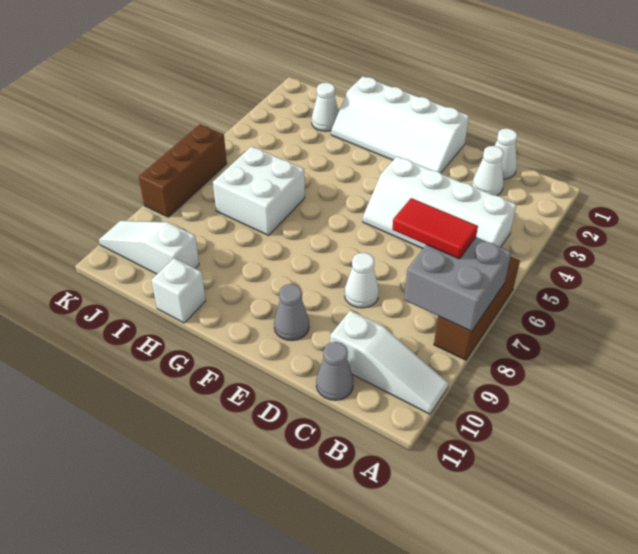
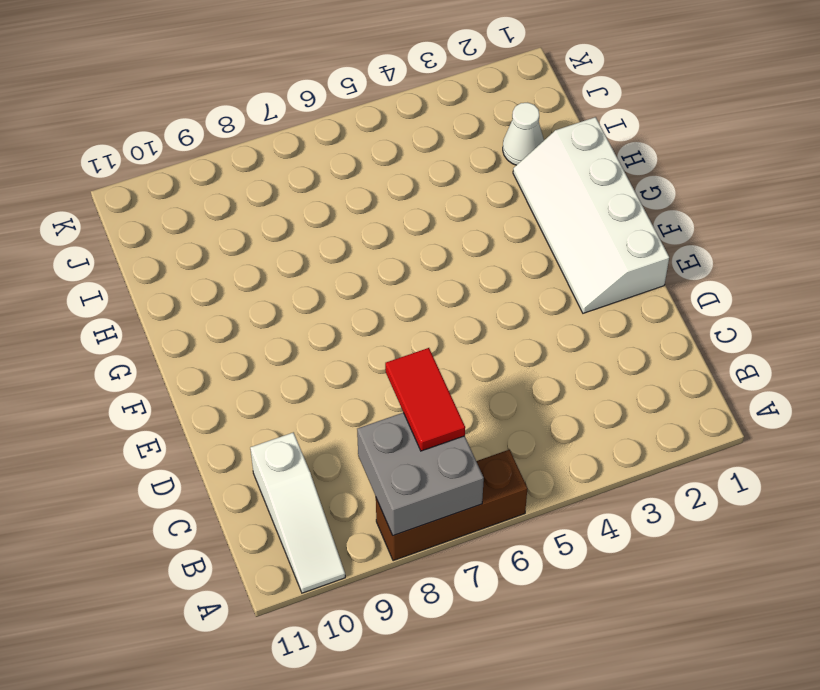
none -> white 2x4 slope [363,157,516,248]
none -> white 1x1 cone [495,128,517,179]
none -> white 1x1 cone [472,146,504,196]

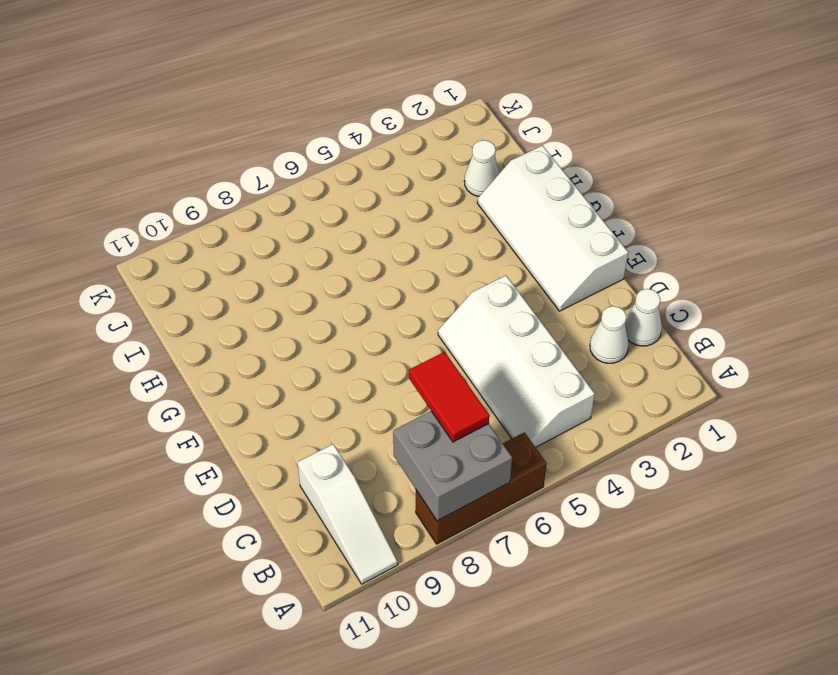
none -> grey 1x1 cone [316,342,354,400]
none -> white 1x1 cone [345,253,379,308]
none -> grey 1x1 cone [274,284,309,341]

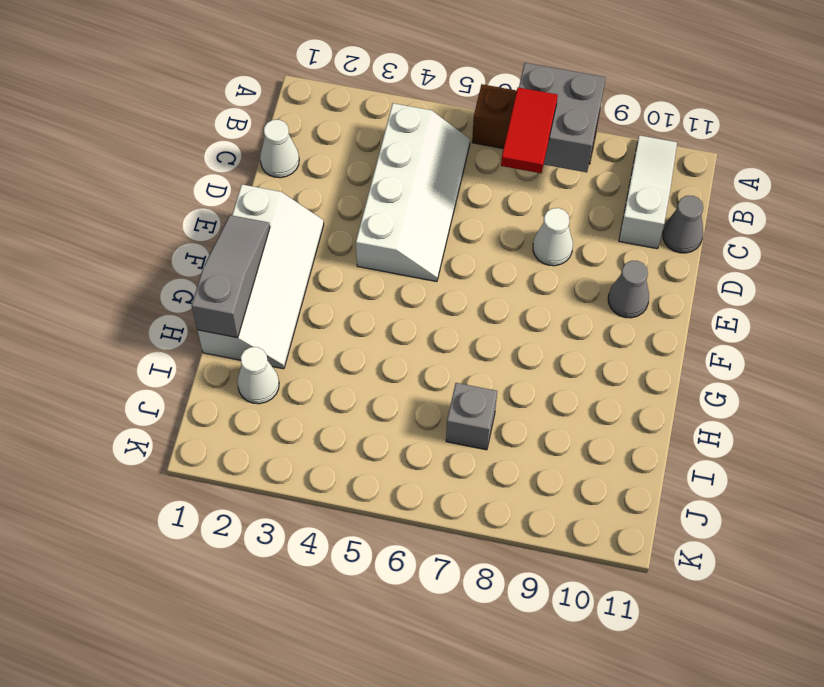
grey 1x3 slope [192,215,270,338] -> none
grey 1x1 brick [446,383,497,450] -> white 2x2 brick [213,146,305,235]
none -> white 1x1 cone [472,146,504,196]
none -> white 1x1 brick [151,258,206,323]
none -> white 1x3 slope [99,221,199,274]

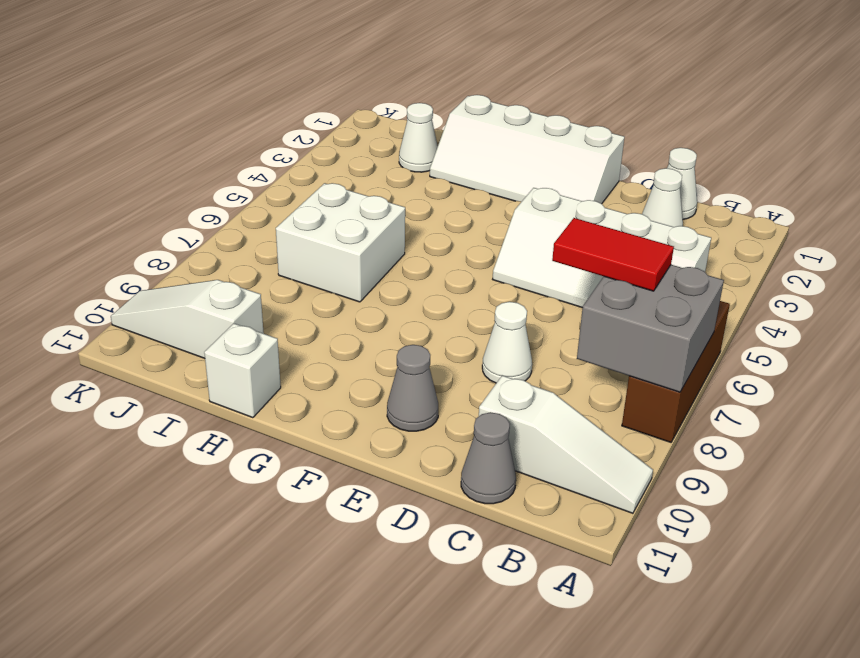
none -> brown 1x3 brick [139,125,227,217]

